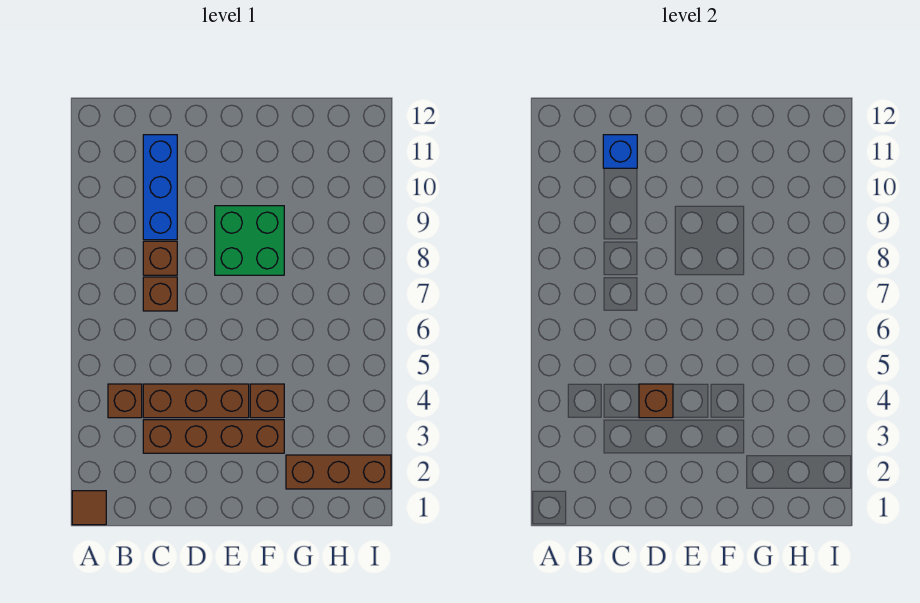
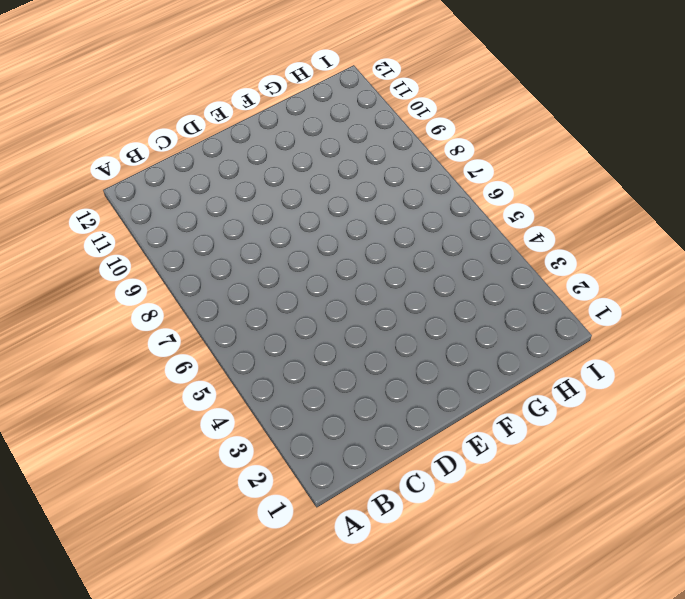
none -> brown 1x1 tile [72,491,106,525]
none -> brown 1x1 brick [108,384,142,418]
none -> brown 1x4 brick [143,420,284,453]

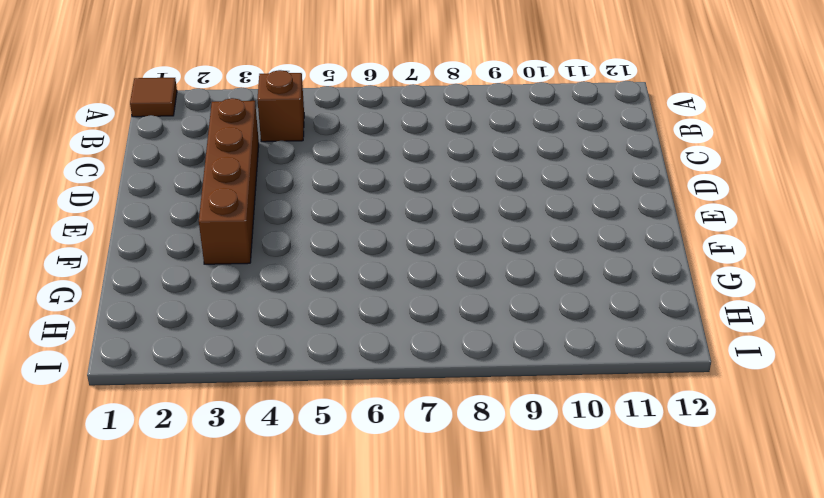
none -> brown 1x3 brick [143,384,249,418]
none -> brown 1x1 brick [143,277,177,311]
none -> brown 1x1 brick [143,241,177,275]

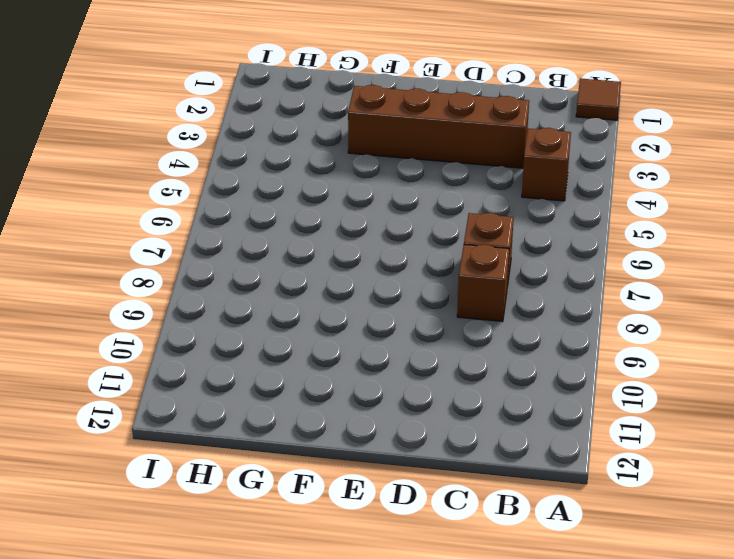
none -> brown 1x3 brick [143,384,249,418]
none -> blue 1x3 brick [143,135,177,240]
none -> green 2x2 brick [215,206,284,275]

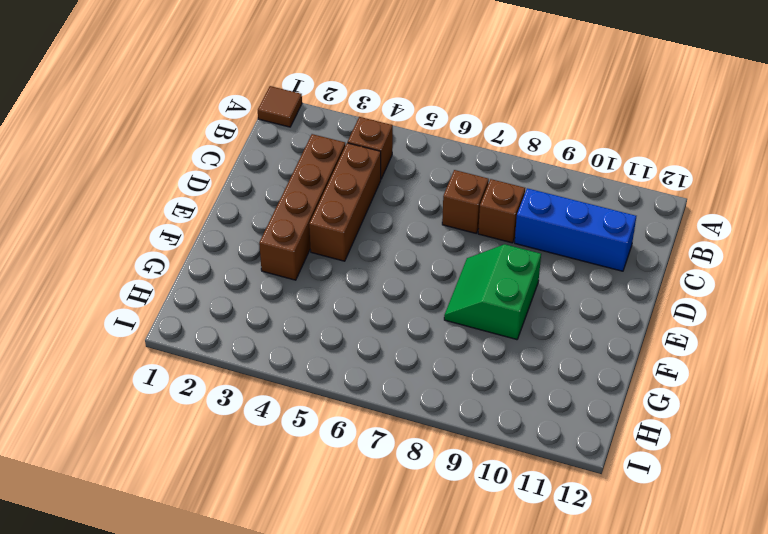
green 2x2 slope [444,244,541,340] -> green 2x2 brick [215,206,284,275]
none -> brown 1x1 brick [250,384,284,418]
none -> brown 1x3 brick [286,455,391,489]
none -> blue 1x1 brick [603,135,637,168]

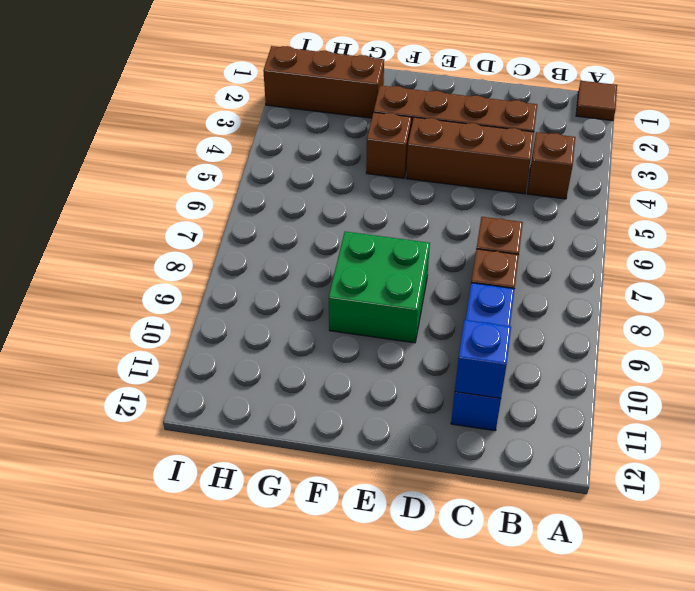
none -> brown 1x1 brick [639,384,673,418]

